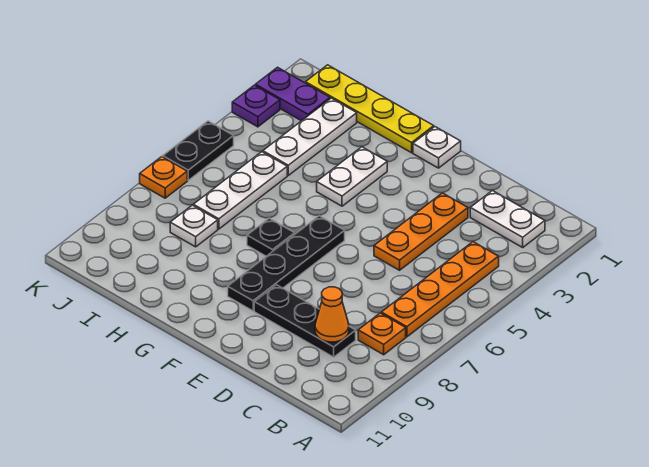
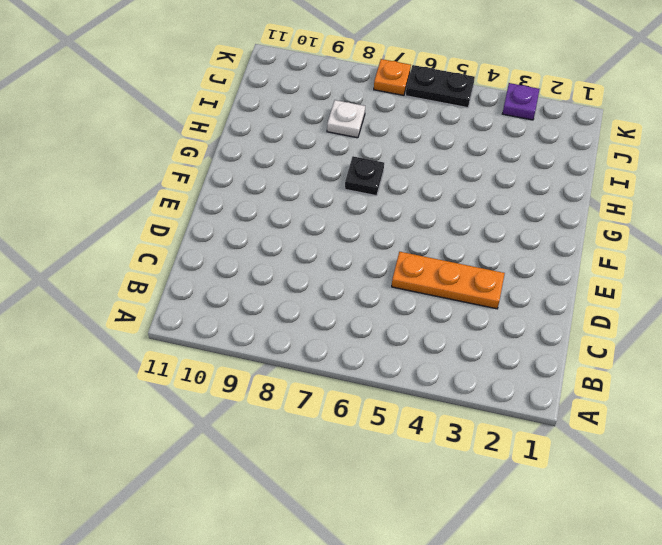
none -> white 1x2 plate [470,191,545,247]
none -> orange 1x4 plate [381,242,499,337]
none -> orange 1x1 plate [358,313,406,355]

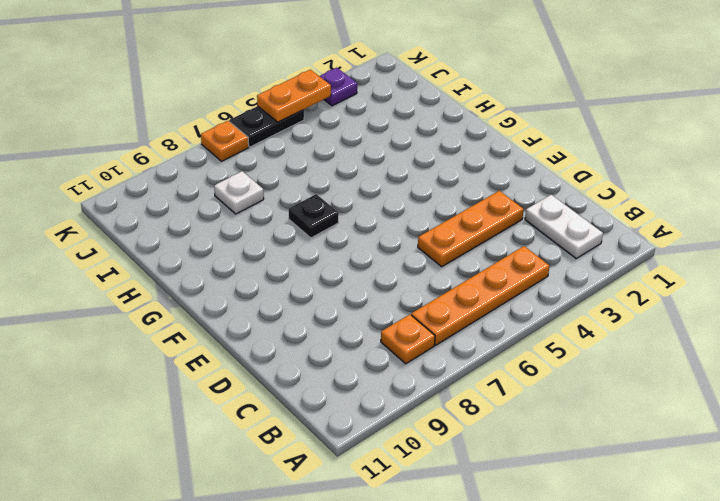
orange 1x2 plate [257,70,331,122] -> none
none -> black 1x3 plate [254,285,356,357]
none -> white 1x1 plate [413,127,461,168]
none -> black 1x4 plate [228,216,345,311]

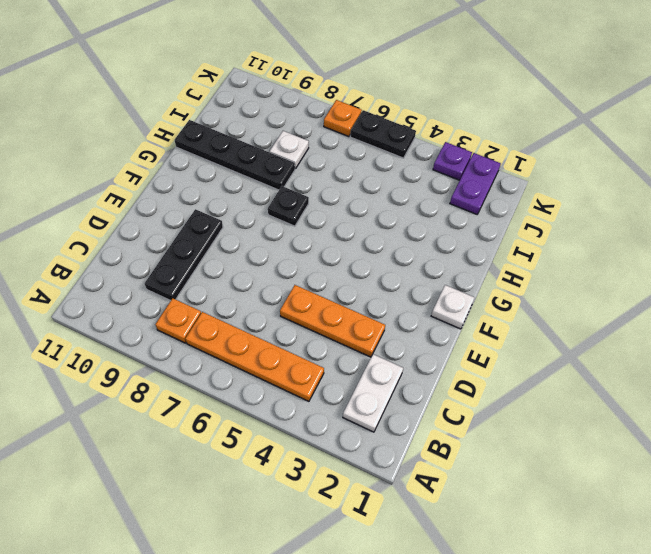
black 1x4 plate [175,120,295,190] -> black 1x4 plate moved to [228,216,345,311]
none -> yellow 1x4 plate [306,65,434,153]
none -> white 1x2 plate [317,147,387,206]
none -> white 1x3 plate [263,98,357,175]

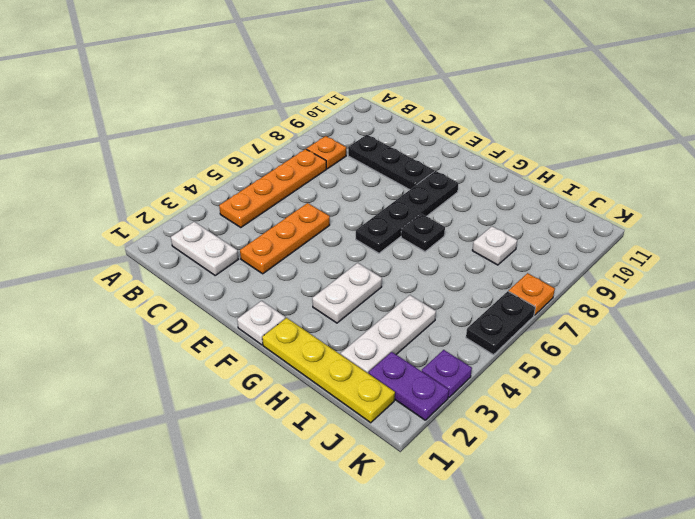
none -> white 1x3 plate [193,152,287,229]
none -> orange 1x1 cone [315,287,349,342]

